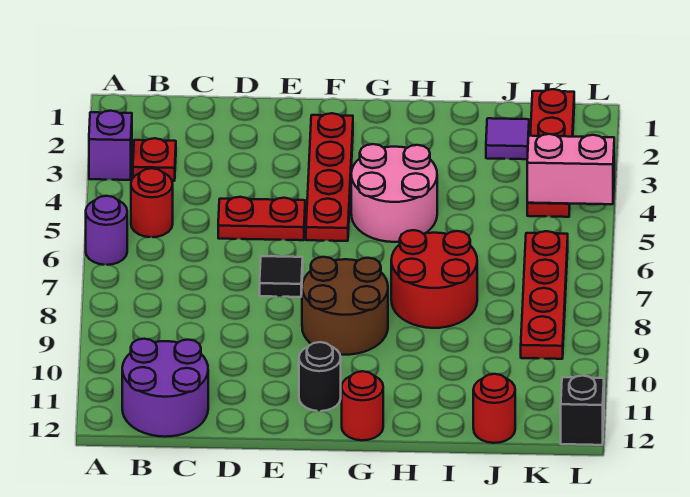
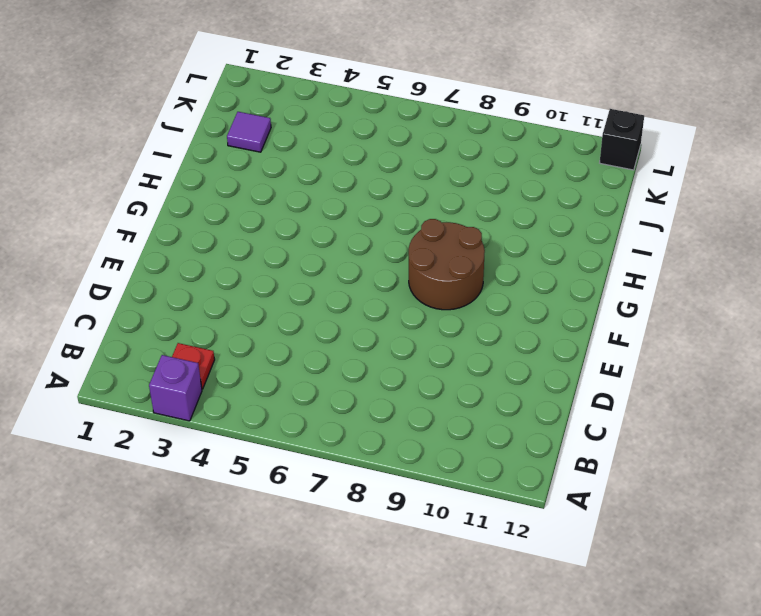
none -> purple 1x1 round brick [86,196,127,265]
none -> red 1x1 round brick [131,168,173,237]
none -> purple 2x2 round brick [122,339,208,437]

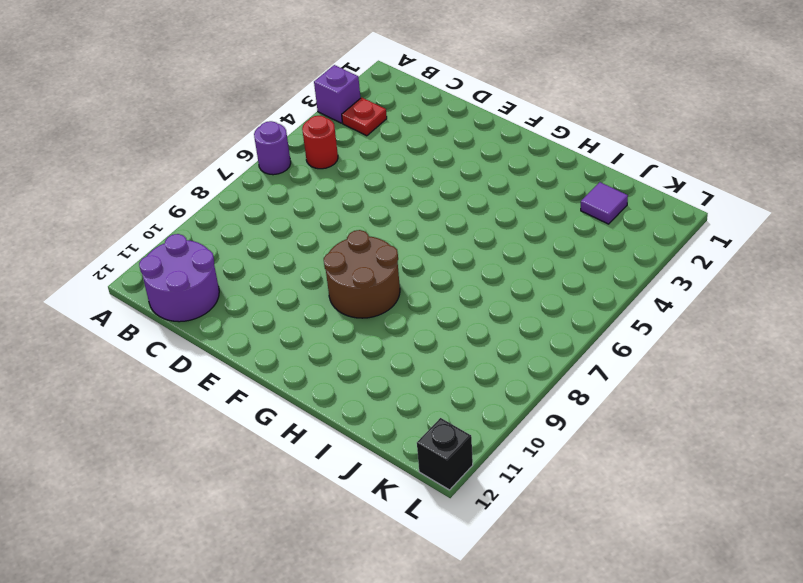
none -> red 1x2 plate [218,197,305,240]
none -> black 1x1 tile [260,256,303,297]
none -> red 1x4 plate [306,113,353,241]

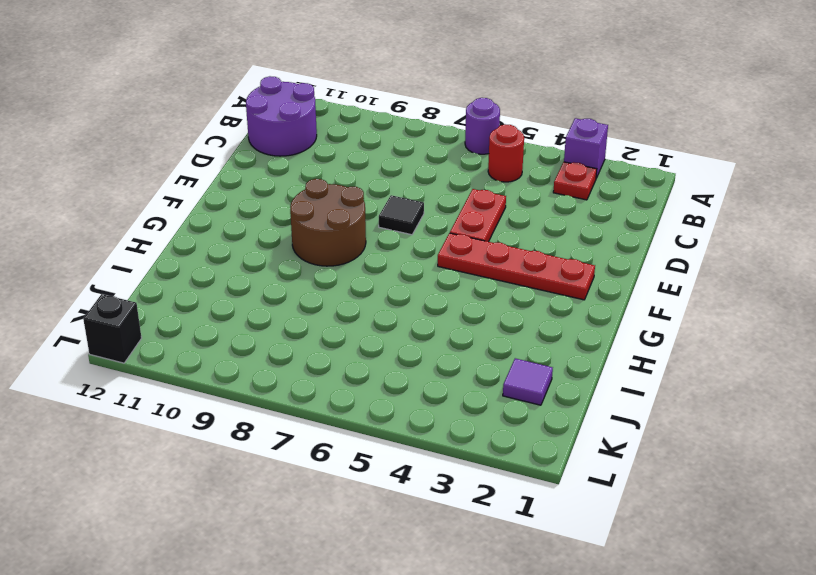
none -> black 1x1 round brick [299,342,341,411]
none -> pink 2x2 round brick [351,144,437,242]
none -> red 1x1 round brick [342,371,383,440]

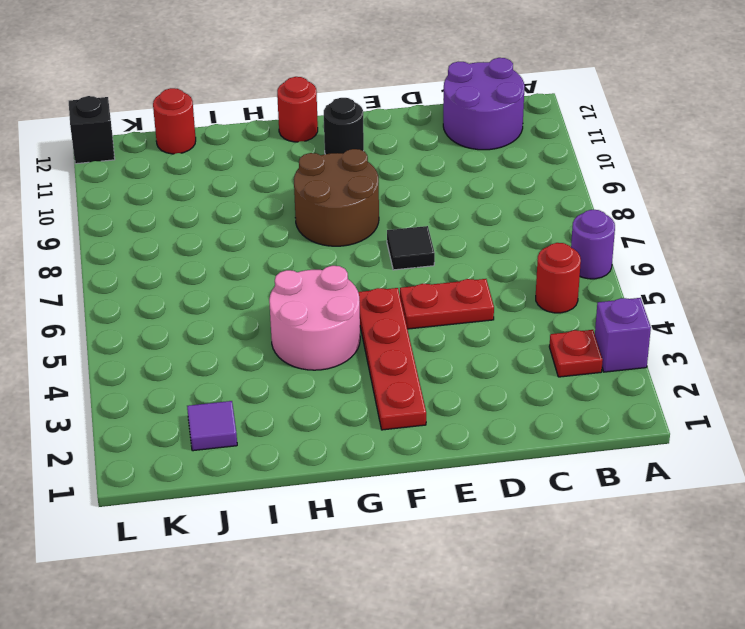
none -> red 2x2 round brick [391,230,477,328]
none -> red 1x4 plate [527,89,574,217]
none -> red 1x4 plate [521,231,568,359]

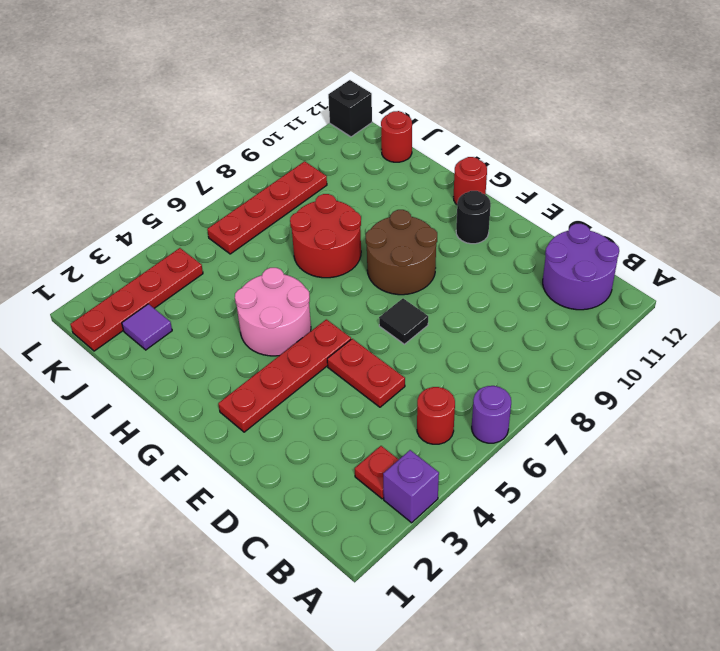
none -> pink 1x2 brick [527,134,614,204]

